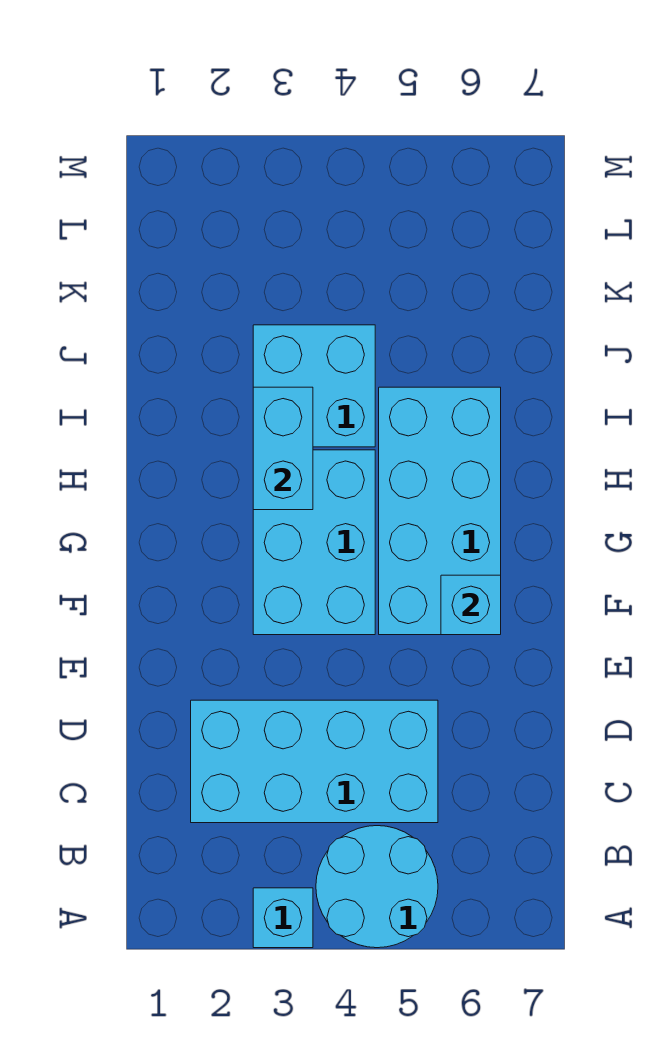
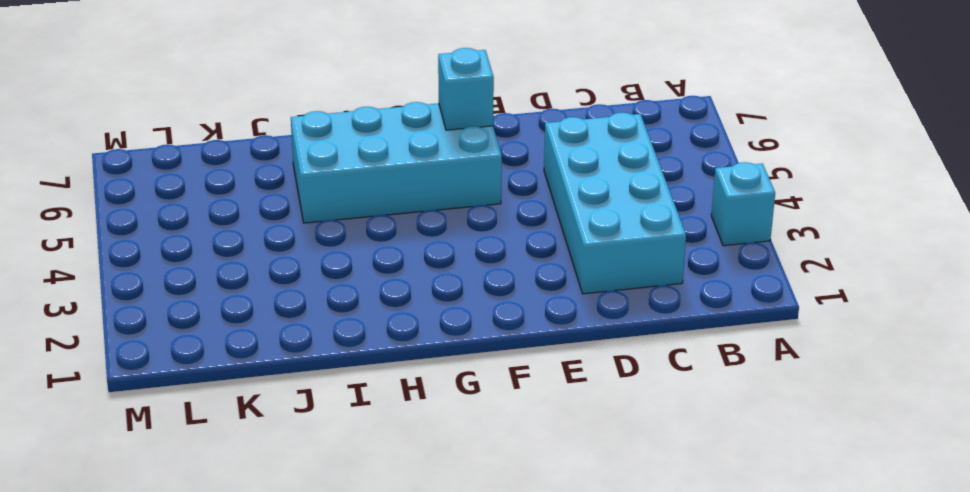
none -> cyan 2x2 round brick [316,826,438,948]
none -> cyan 2x3 brick [253,450,375,635]

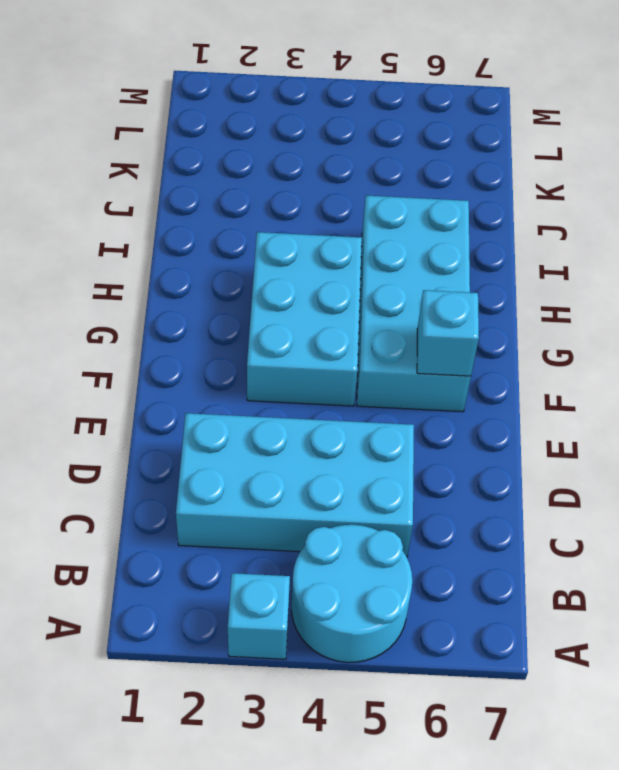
none -> cyan 2x2 brick [253,325,375,447]
none -> cyan 1x2 brick [253,387,313,510]

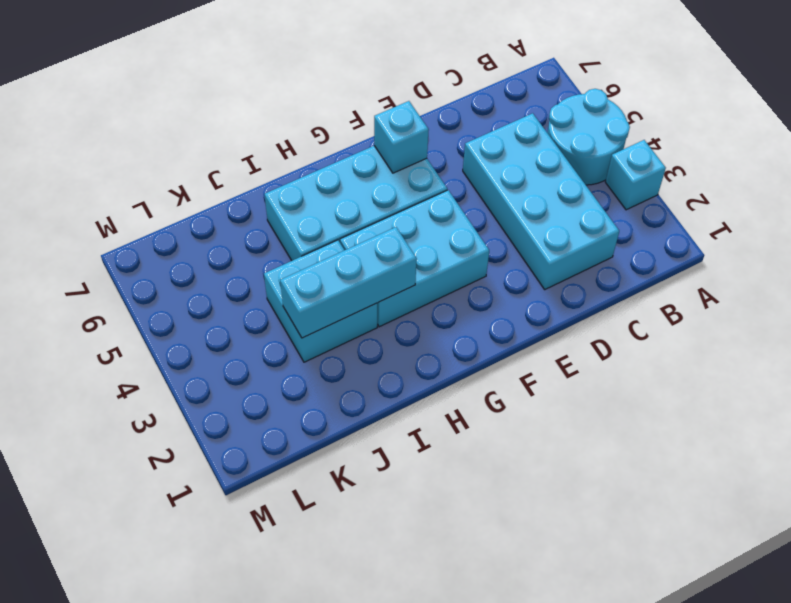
cyan 1x3 brick [280,227,417,338] -> cyan 1x2 brick [253,387,313,510]

